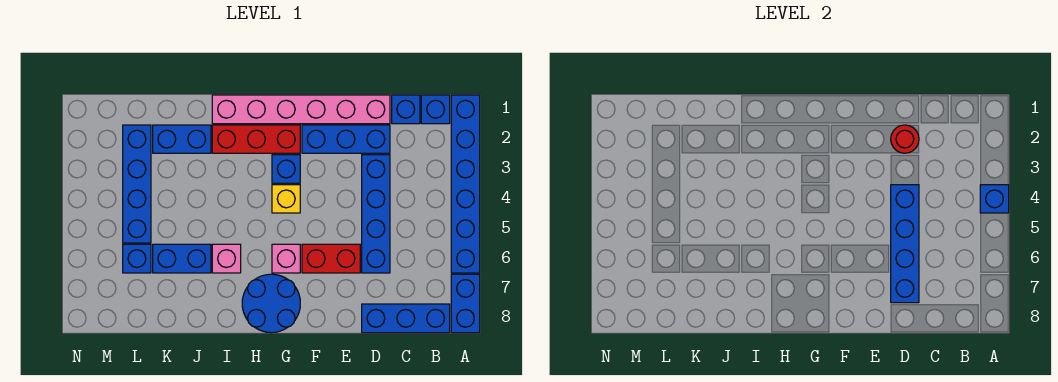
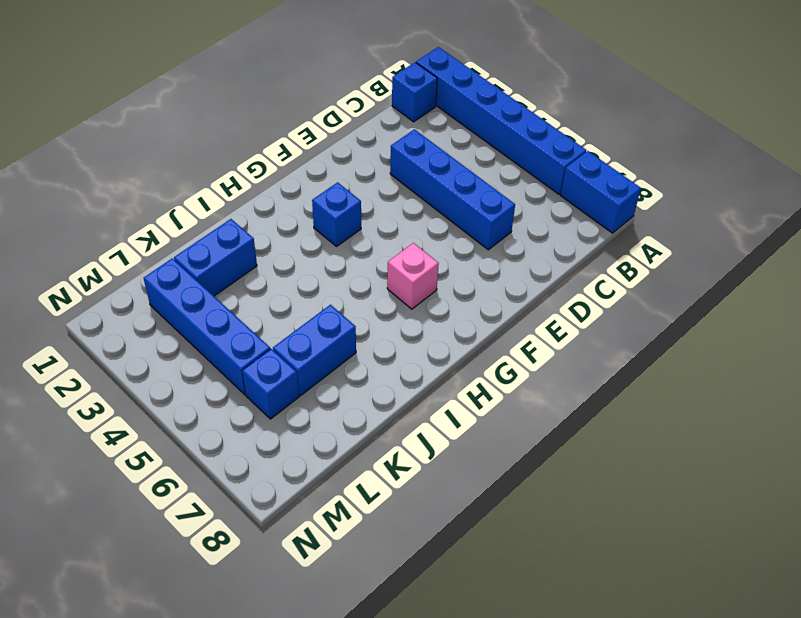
none -> blue 1x3 brick [362,304,450,333]
none -> blue 1x1 brick [392,95,420,124]
none -> pink 1x6 brick [212,95,390,124]

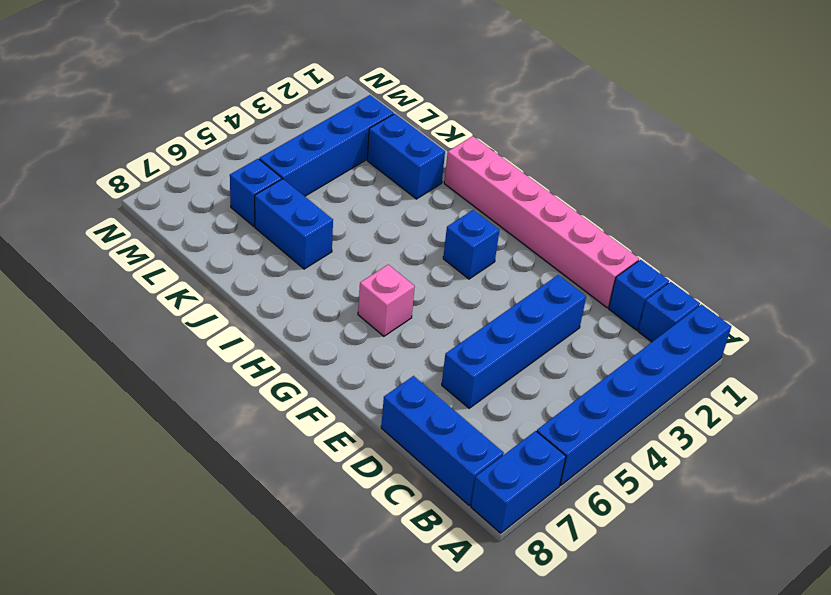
none -> blue 1x3 brick [302,125,390,153]
none -> red 1x2 brick [302,244,360,273]
none -> red 1x3 brick [212,125,300,153]

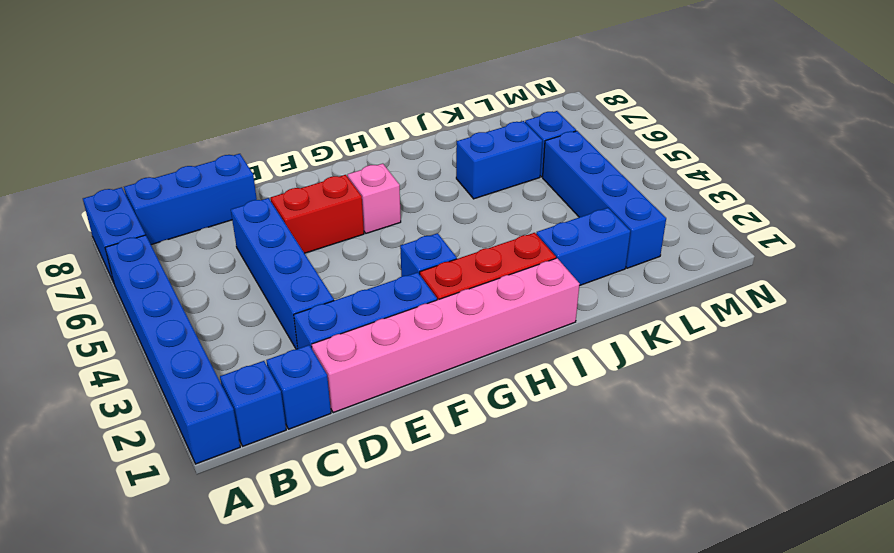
none -> yellow 1x1 brick [272,185,300,213]
none -> blue 2x2 round brick [242,274,300,333]
none -> pink 1x1 brick [212,244,241,273]

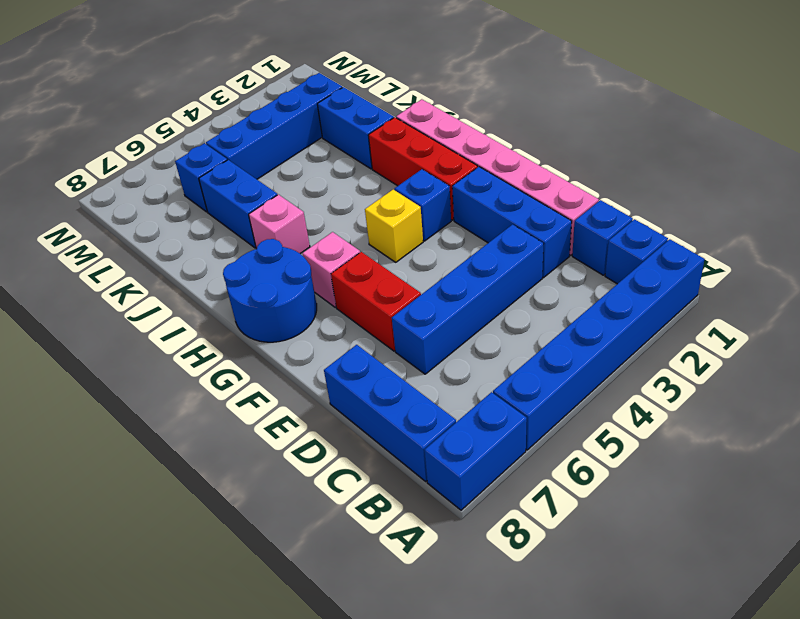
none -> blue 1x1 brick [980,185,1009,213]
none -> red 1x1 round brick [891,125,919,153]
none -> blue 1x4 brick [891,185,919,303]

